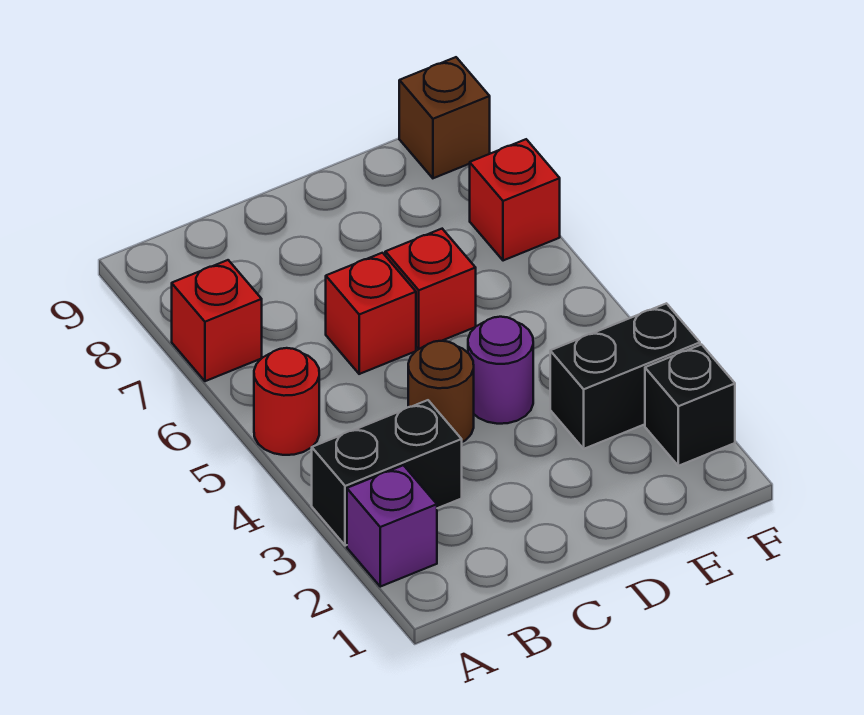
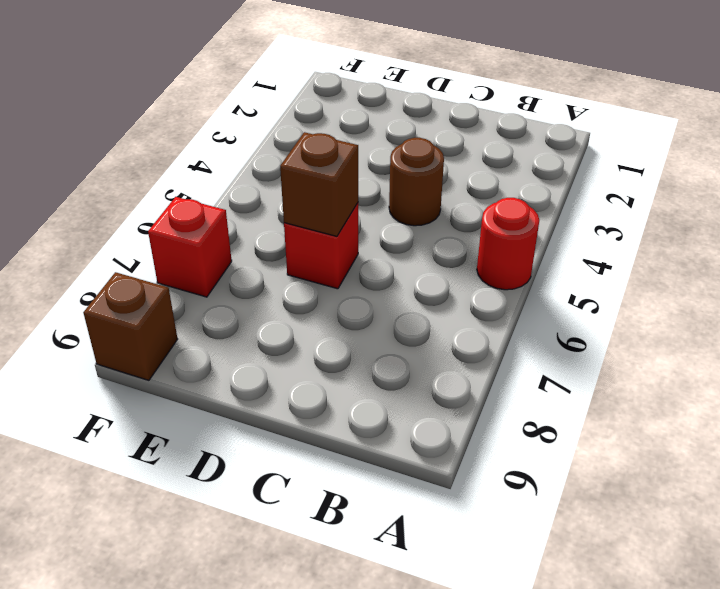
brown 1x1 brick [280,132,358,236] -> none
none -> purple 1x1 brick [347,465,437,587]
none -> black 1x2 brick [312,400,462,546]
none -> red 1x1 brick [172,260,262,381]

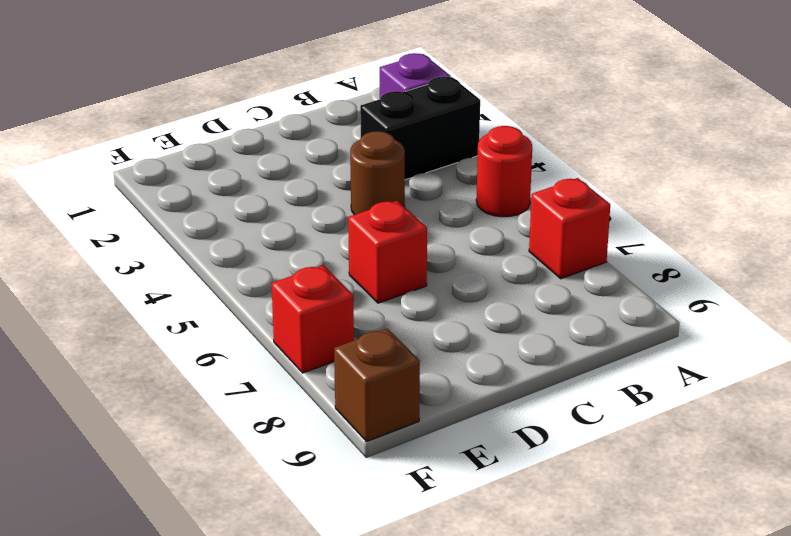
none -> red 1x1 brick [326,253,416,374]
none -> purple 1x1 round brick [468,317,533,424]
none -> black 1x2 brick [550,303,700,449]

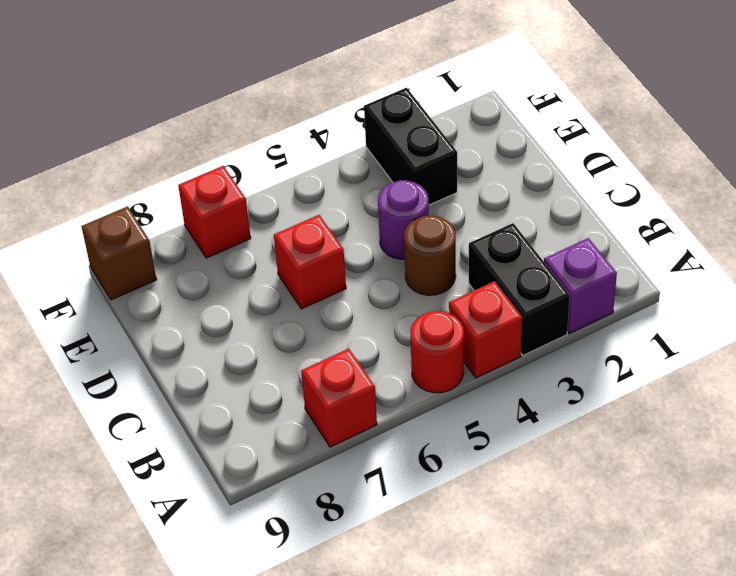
red 1x1 brick [449,281,522,378] -> red 1x1 brick moved to [326,253,416,374]
none -> black 1x1 brick [645,345,735,466]

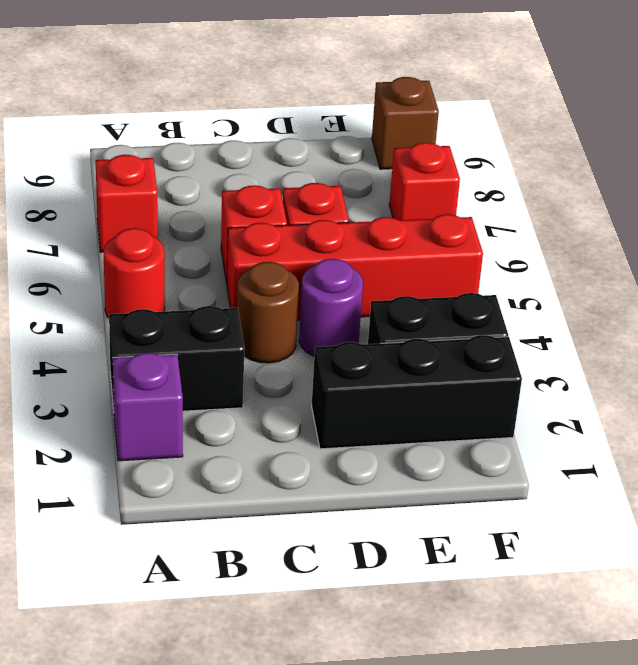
red 1x4 brick [227,214,483,320] -> none
black 1x3 brick [312,335,522,449] -> black 1x1 brick [645,345,735,466]

